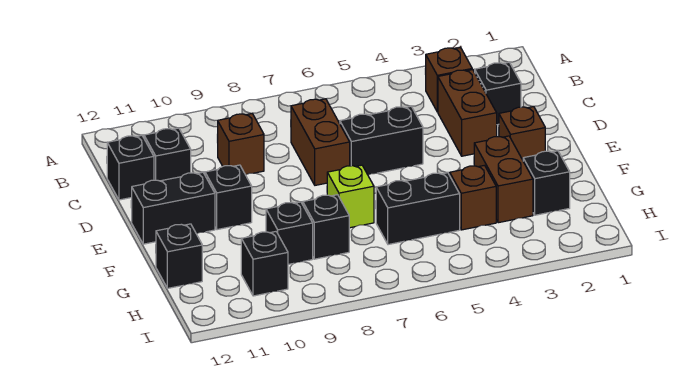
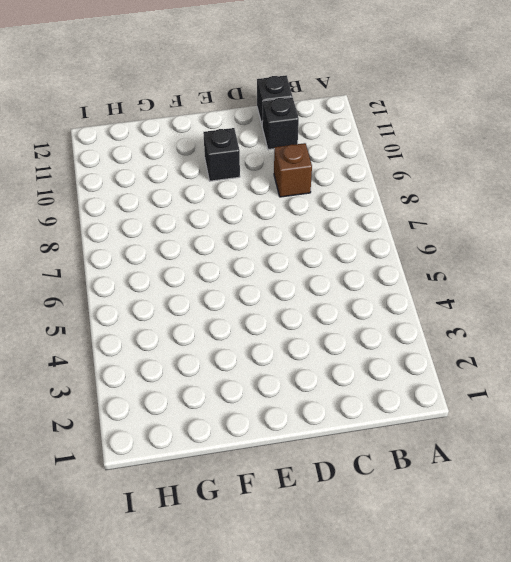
none -> brown 1x1 brick [426,48,472,112]
none -> black 1x1 brick [475,62,521,125]
none -> brown 1x2 brick [438,69,497,156]

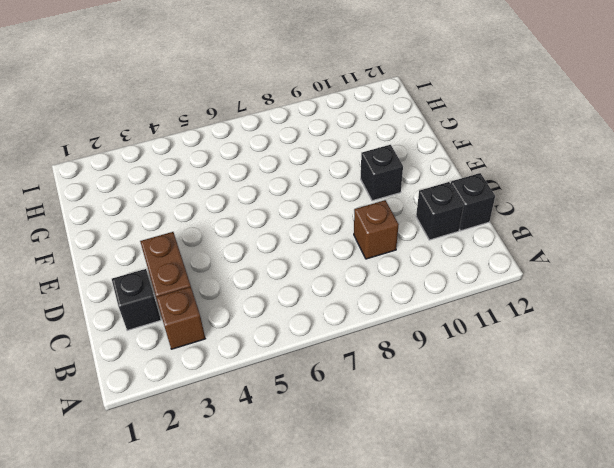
none -> brown 1x2 brick [291,99,350,185]
none -> black 1x2 brick [340,106,423,175]
none -> brown 1x1 brick [499,106,545,160]

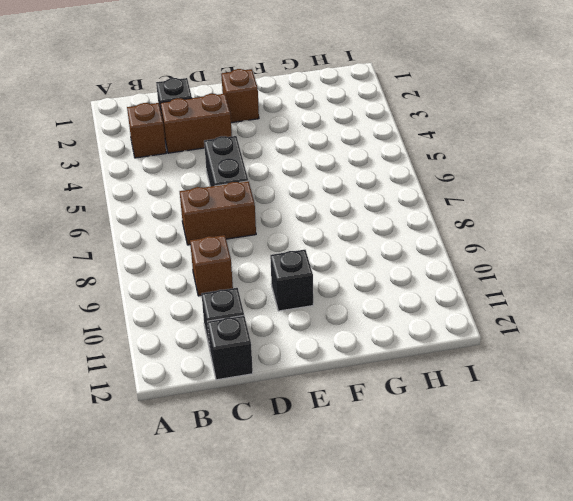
none -> black 1x2 brick [132,172,215,244]
none -> brown 1x2 brick [474,136,533,223]
none -> lime 1x1 brick [327,165,374,228]

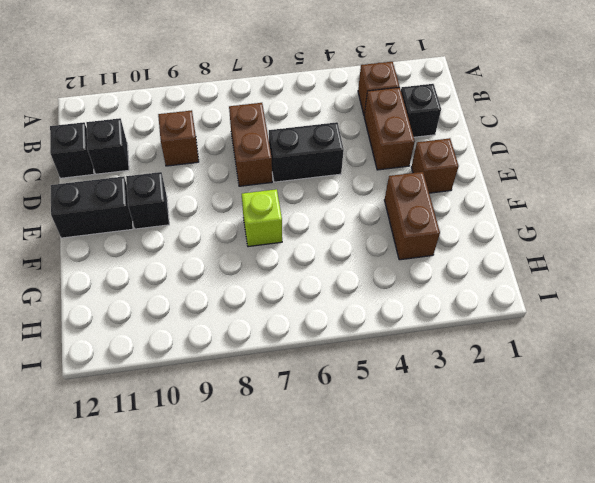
none -> black 1x1 brick [523,151,570,215]
none -> brown 1x1 brick [450,165,496,230]
none -> black 1x2 brick [376,173,460,245]

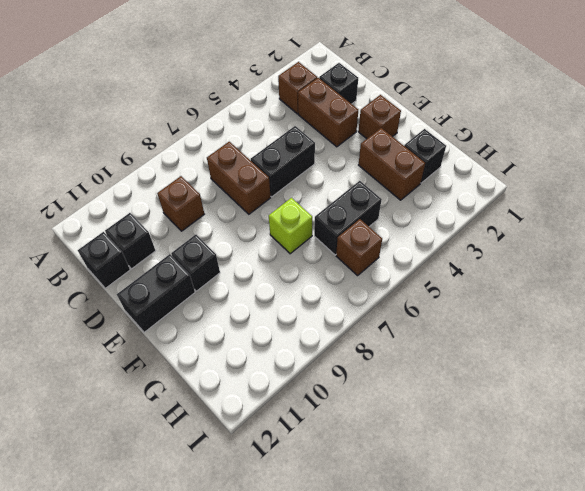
brown 1x1 brick [336,219,382,276] -> brown 1x1 brick moved to [450,165,496,230]
none -> black 1x1 brick [303,195,349,259]
none -> black 1x1 brick [266,202,313,264]
none -> black 1x1 brick [156,224,202,288]

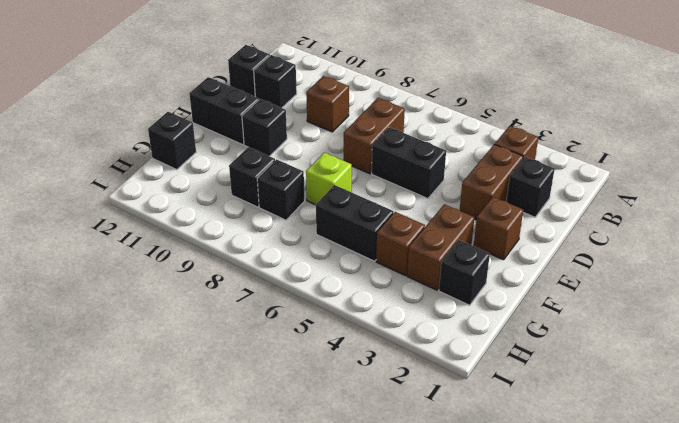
none -> black 1x1 brick [241,232,288,296]

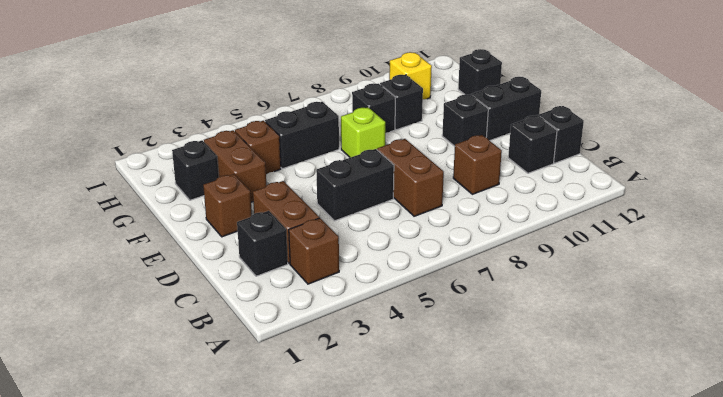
yellow 1x1 brick [389,52,432,99] -> black 1x1 brick [241,232,288,296]

